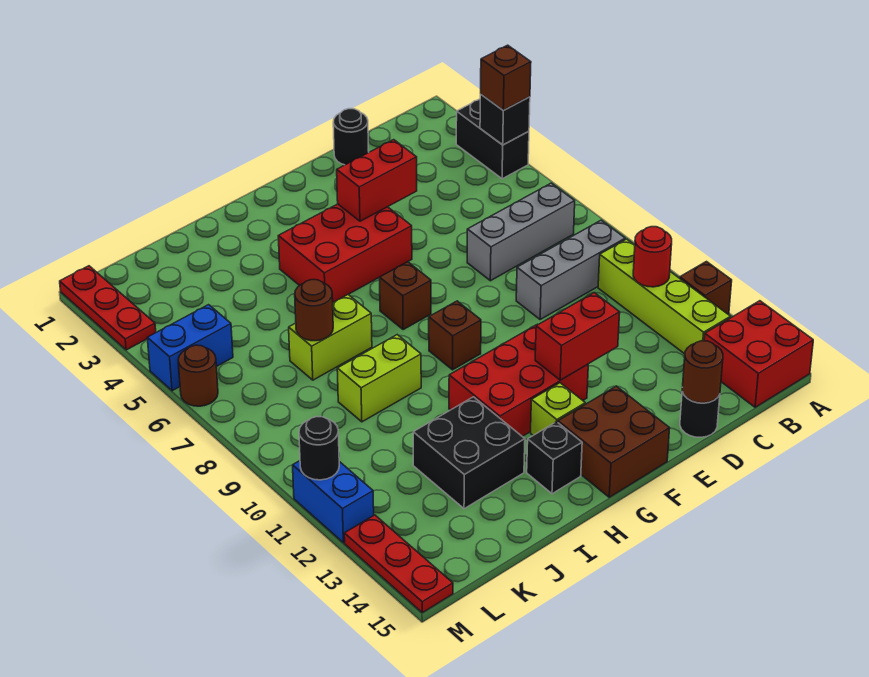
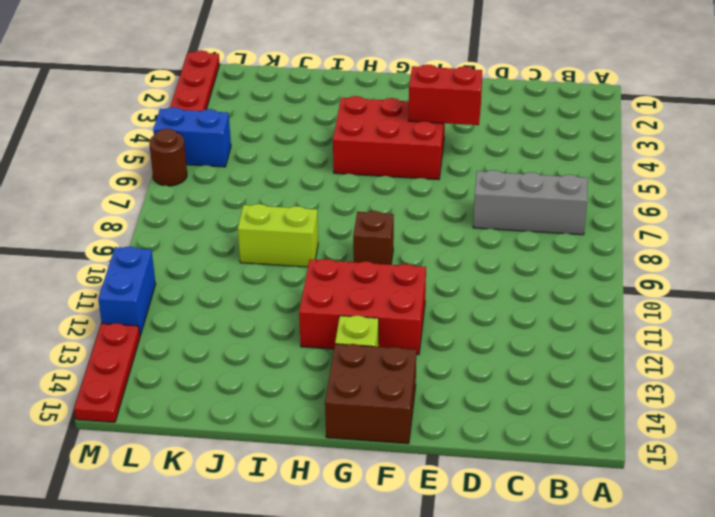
none -> black 1x2 brick [456,99,529,179]
none -> brown 1x1 brick [680,262,732,314]
none -> red 2x2 brick [704,301,813,407]
none -> grey 1x3 brick [516,220,625,320]

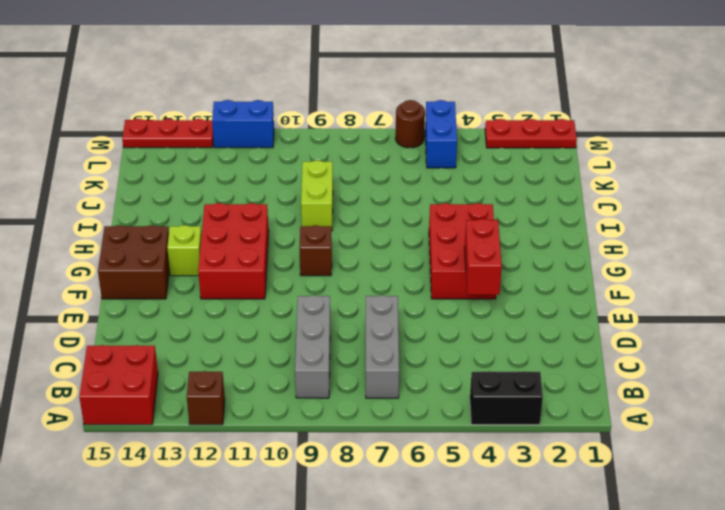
none -> lime 1x4 brick [598,239,730,354]
none -> black 1x1 round brick [333,109,369,165]
none -> black 1x1 round brick [680,392,720,437]
none -> brown 1x1 brick [380,262,431,330]

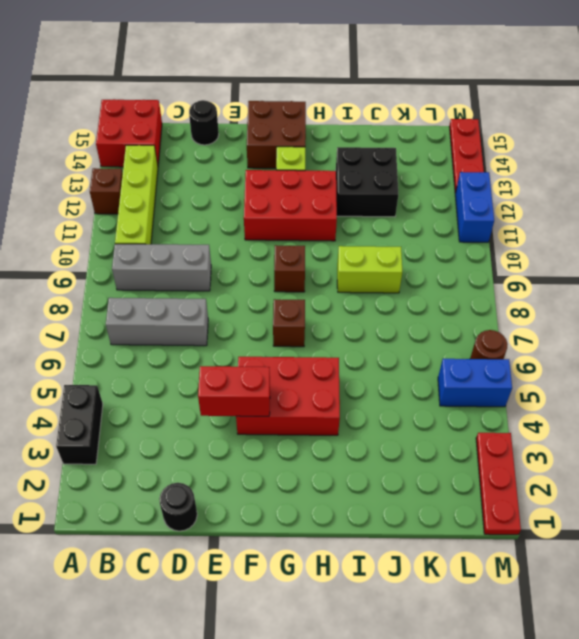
none -> black 1x1 brick [527,422,582,494]
none -> lime 1x2 brick [289,295,372,380]
none -> black 1x1 brick [480,95,530,145]
none -> red 1x1 round brick [633,227,672,287]

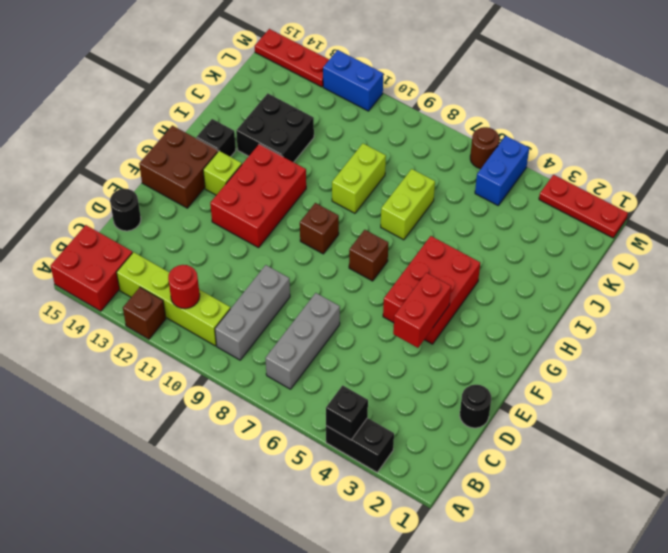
none -> brown 1x1 round brick [682,341,723,403]
none -> red 1x2 brick [535,293,620,380]
none -> brown 1x1 round brick [295,280,333,341]
none -> black 1x1 round brick [299,417,339,480]

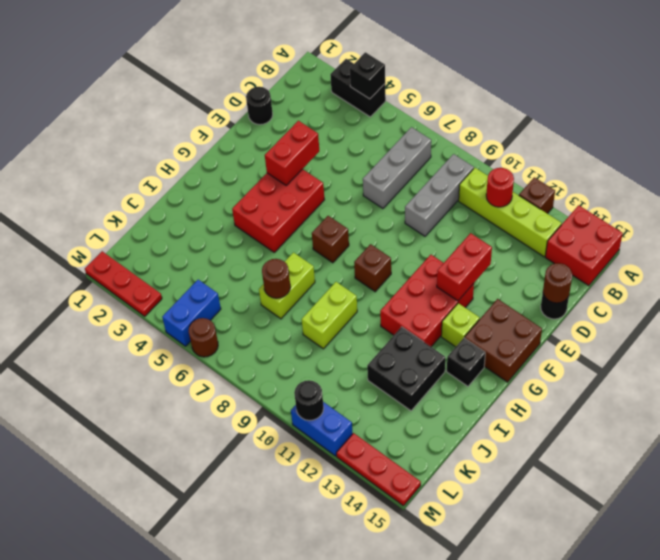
none -> brown 1x1 brick [481,45,531,110]

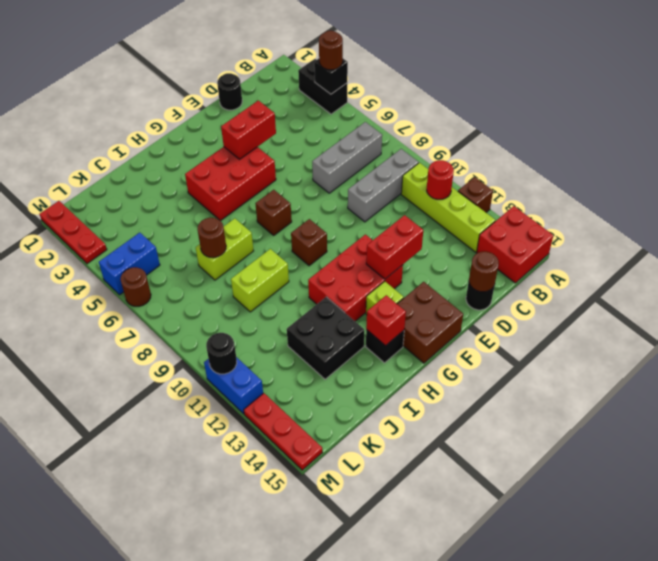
brown 1x1 round brick [319,31,343,70] -> brown 1x1 brick [481,45,531,110]
red 1x1 brick [366,295,406,346] -> none

